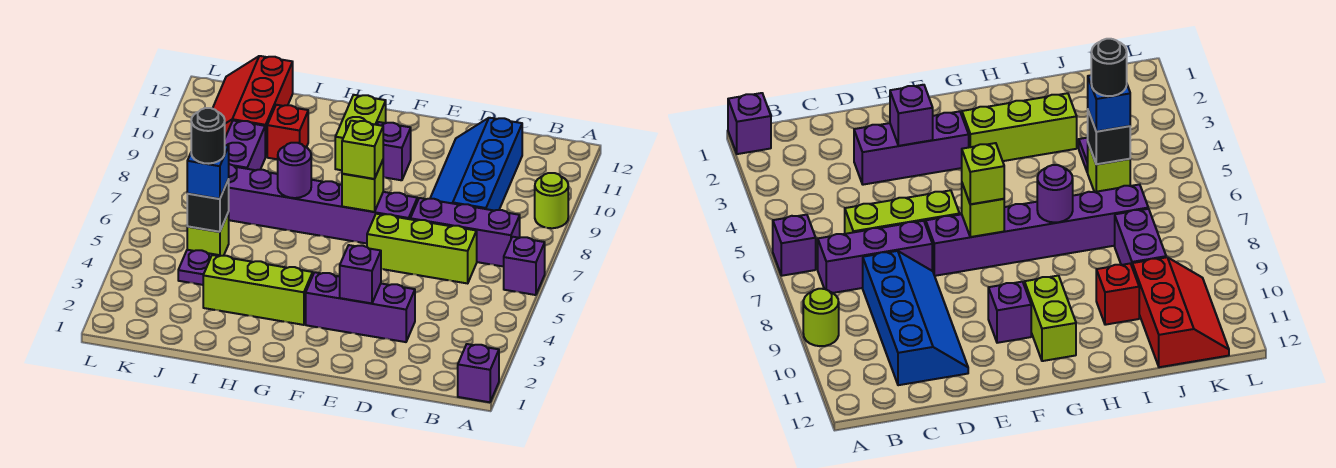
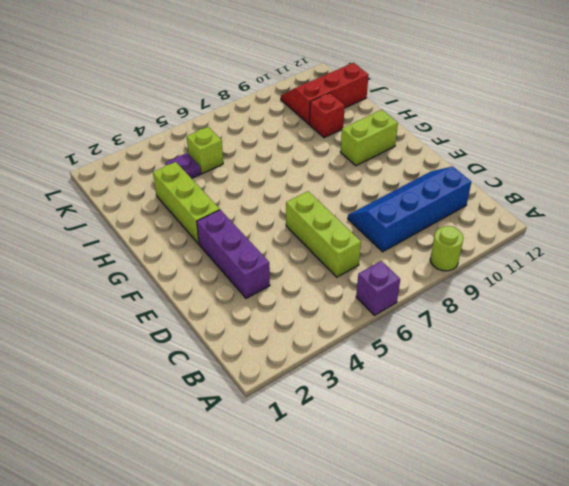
none -> purple 1x1 brick [458,344,499,402]
none -> purple 1x3 brick [410,198,520,267]
none -> purple 1x6 brick [229,164,417,243]

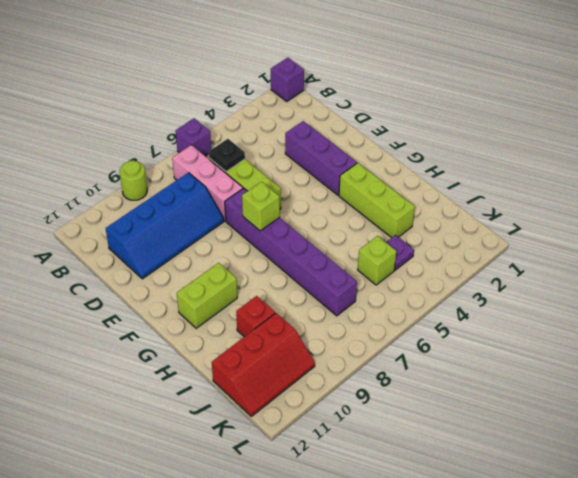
pink 1x3 brick [172,145,243,221] -> purple 1x3 brick [410,198,520,267]
black 1x1 plate [209,139,245,172] -> none
none -> purple 1x1 brick [377,122,411,180]
none -> purple 1x2 brick [225,120,265,170]
none -> purple 1x1 brick [340,245,381,303]

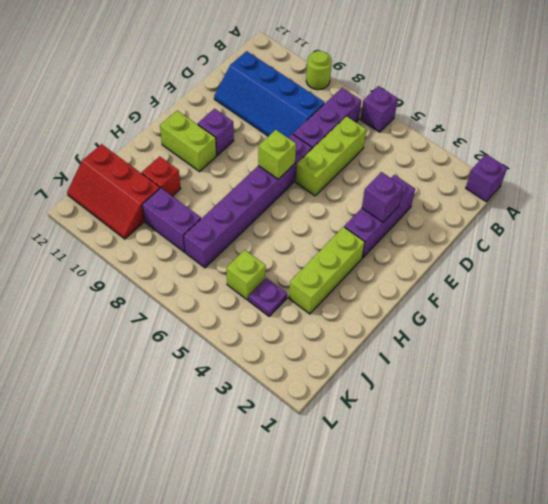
none -> purple 1x1 round brick [277,143,311,198]
none -> black 1x1 brick [187,179,229,232]
none -> lime 1x1 brick [342,121,383,179]

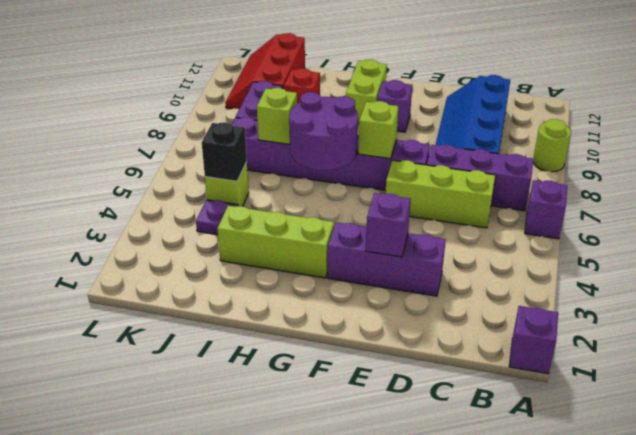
purple 2x2 round brick [289,92,358,170] -> purple 1x1 round brick [277,143,311,198]
lime 1x1 brick [257,88,297,144] -> lime 1x1 brick moved to [342,121,383,179]
none -> blue 1x1 brick [187,145,229,199]
none -> black 1x1 round brick [191,108,225,164]

